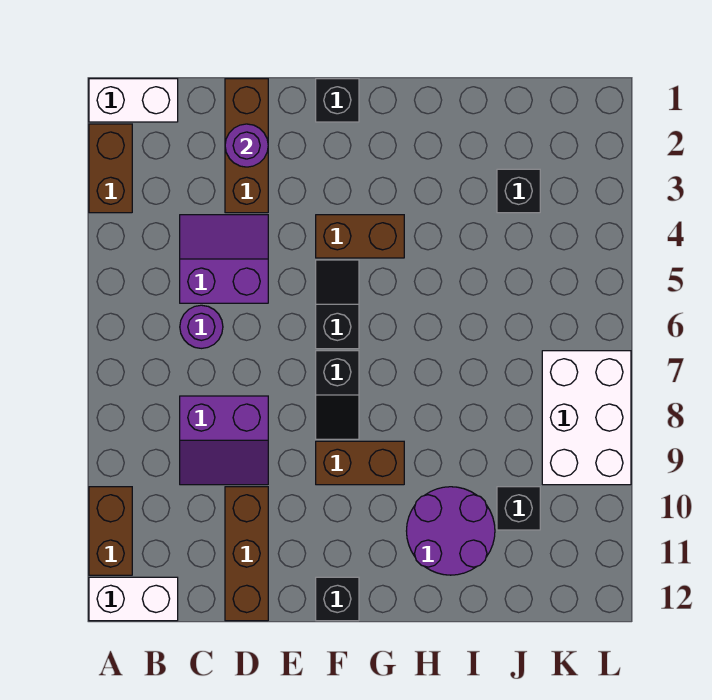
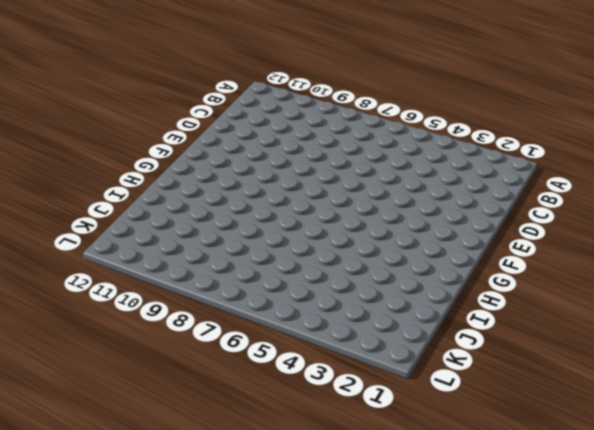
none -> white 1x2 brick [89,79,178,122]
none -> brown 1x2 brick [89,124,132,213]
none -> brown 1x2 brick [89,487,132,575]

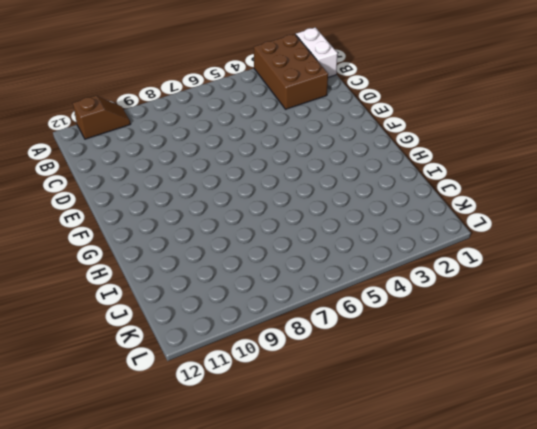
brown 2x3 brick [254,34,328,109] -> brown 1x2 brick [89,124,132,213]
brown 1x2 slope [73,96,130,139] -> brown 1x2 brick [89,487,132,575]
none -> white 1x2 brick [89,577,178,621]
none -> purple 2x2 slope [180,215,268,303]
none -> purple 1x1 round brick [180,305,223,348]

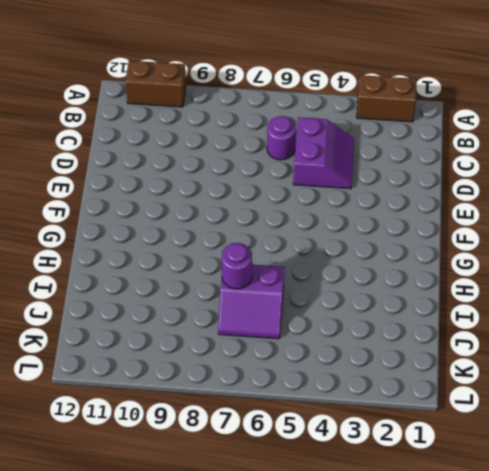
purple 2x2 slope [218,265,285,339] -> purple 2x2 slope turned to [180,396,268,485]
purple 1x1 round brick [222,243,252,289] -> purple 1x1 round brick moved to [225,124,268,167]
none -> white 1x2 brick [89,79,178,122]
none -> white 1x2 brick [89,577,178,621]
none -> brown 1x3 brick [225,79,268,213]

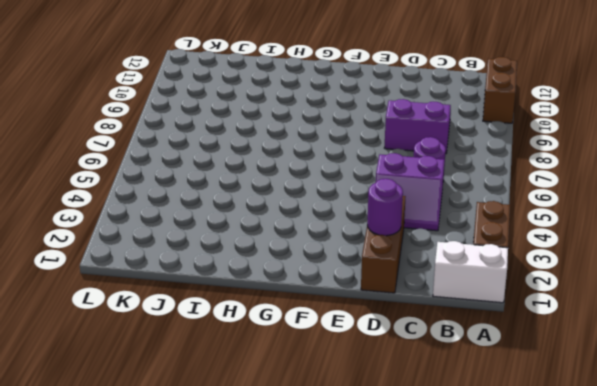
none -> white 1x2 brick [89,577,178,621]
none -> brown 1x3 brick [225,487,268,621]
none -> black 1x1 brick [316,79,359,122]

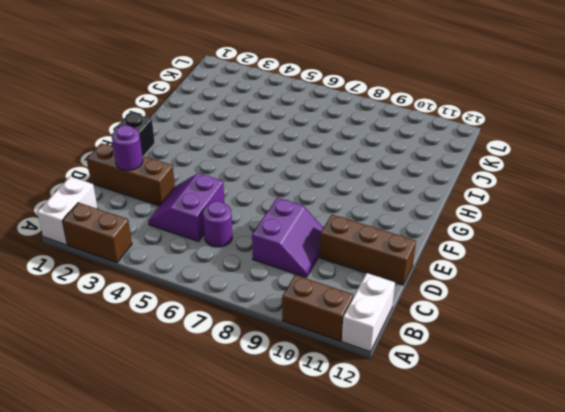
none -> brown 1x2 brick [316,215,404,258]
none -> black 1x2 slope [316,260,359,349]
none -> black 1x2 slope [316,351,359,439]

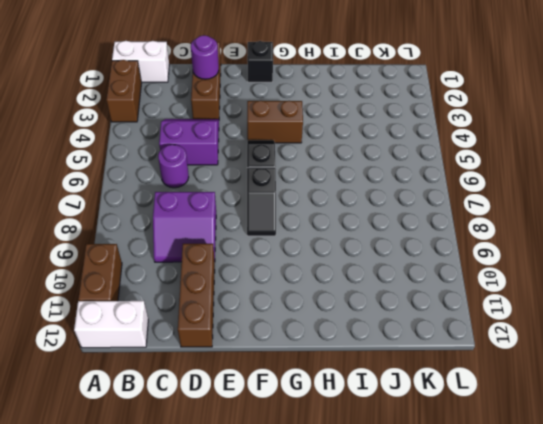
none -> brown 1x2 brick [316,441,404,485]
none -> black 1x1 brick [316,577,359,621]
none -> purple 2x2 round brick [407,487,495,575]

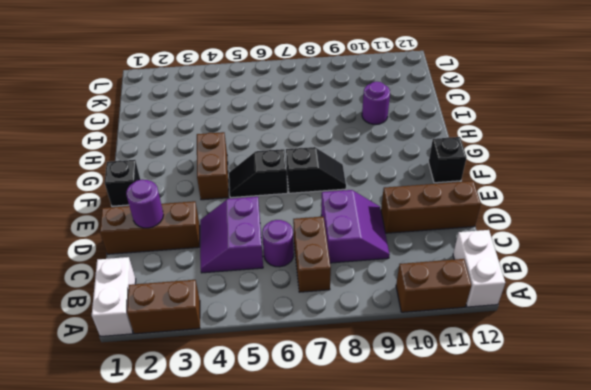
brown 1x2 brick [293,217,331,292] -> brown 1x2 brick moved to [316,441,404,485]
purple 1x1 round brick [362,82,390,124] -> purple 2x2 round brick [407,487,495,575]
none -> black 1x1 brick [497,169,540,213]
none -> black 1x1 brick [497,487,540,530]
none -> white 2x3 brick [542,351,631,485]

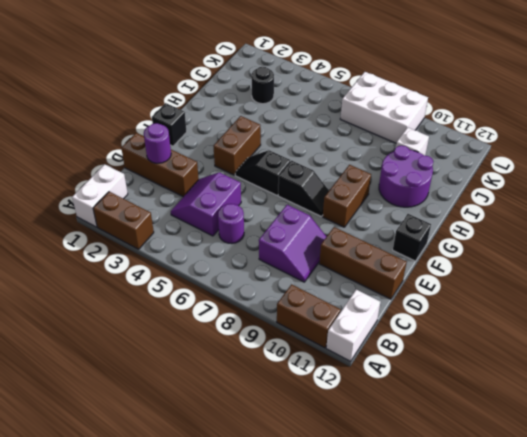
black 1x1 round brick [251,67,274,104] -> black 1x1 brick [497,169,540,213]
white 1x1 brick [396,127,429,156] -> black 1x1 brick [497,487,540,530]

